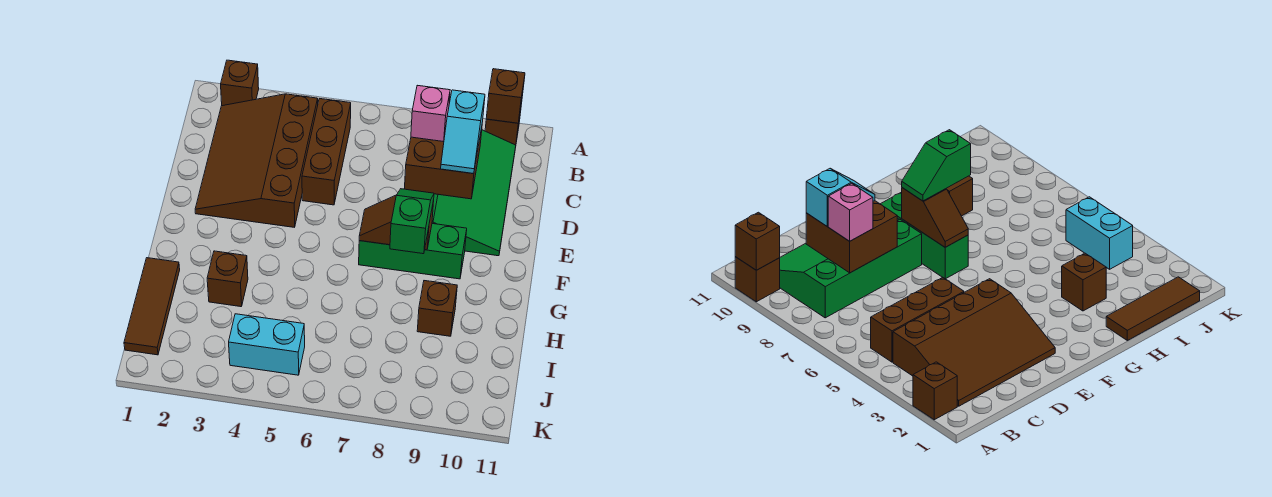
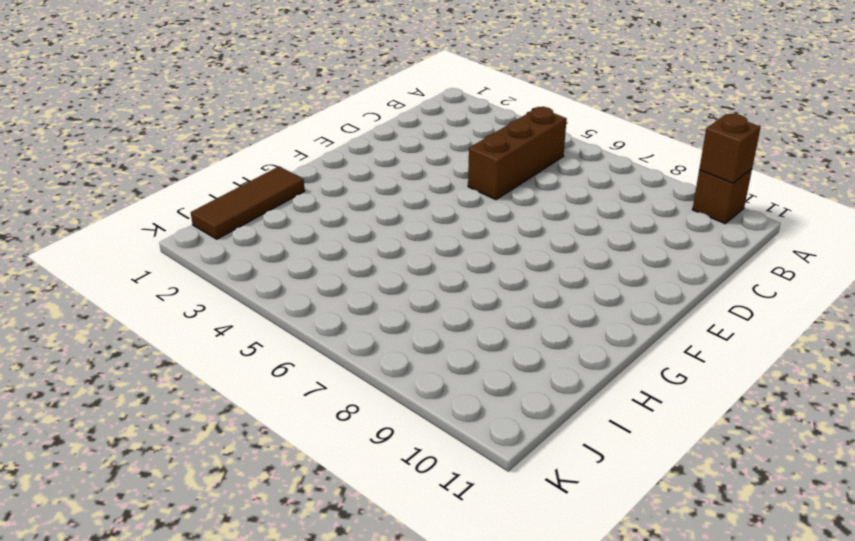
none -> brown 1x1 brick [221,60,259,106]
none -> brown 3x4 slope [195,94,318,227]
none -> green 3x4 slope [432,130,516,256]

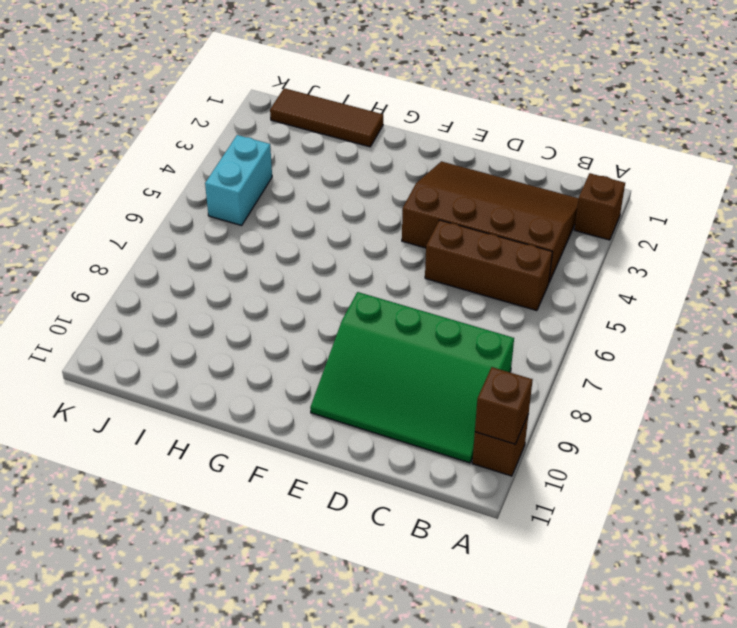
none -> green 1x3 brick [359,224,467,279]
none -> brown 1x1 brick [207,251,248,307]
none -> brown 1x1 brick [417,281,457,336]

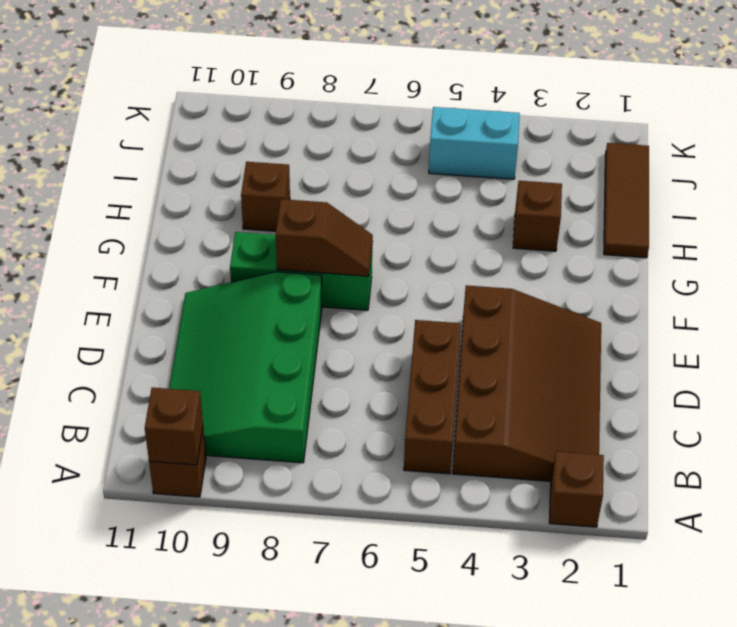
none -> brown 2x2 brick [405,128,482,199]
none -> pink 1x1 brick [411,85,450,142]
none -> cyan 1x2 slope [441,90,485,174]

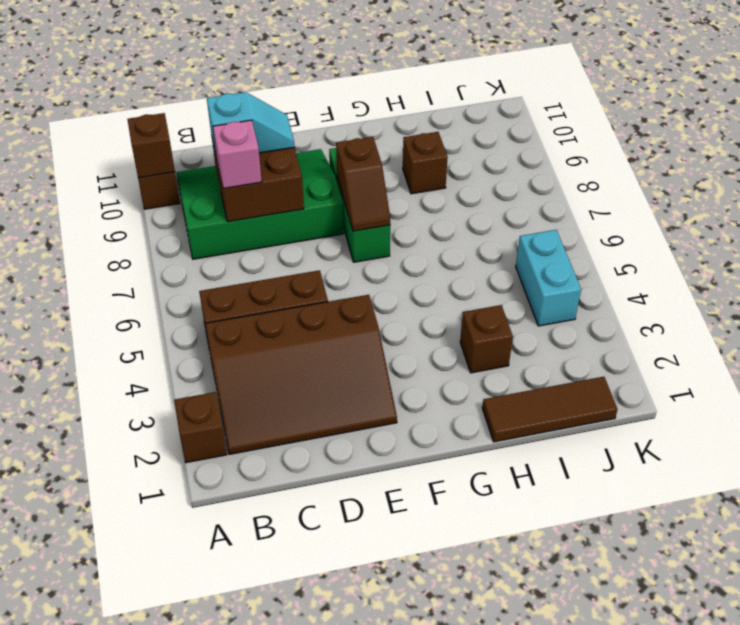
none -> green 1x2 slope [390,189,434,254]

